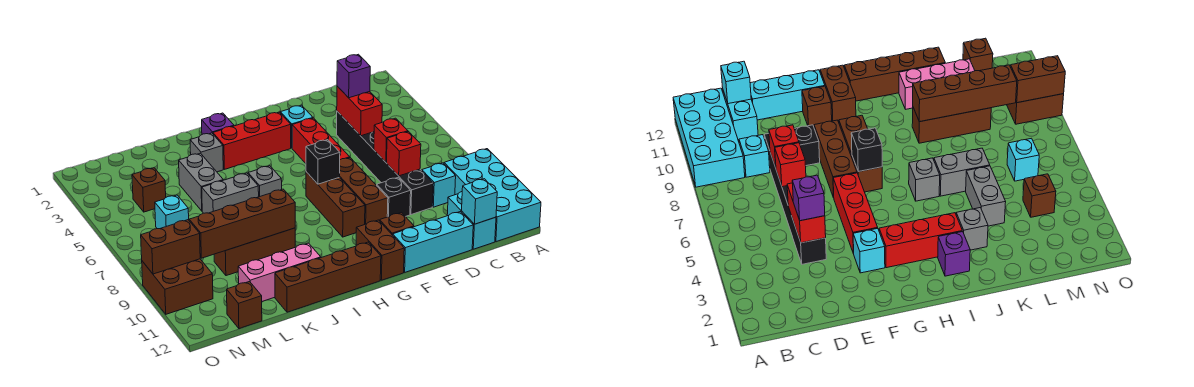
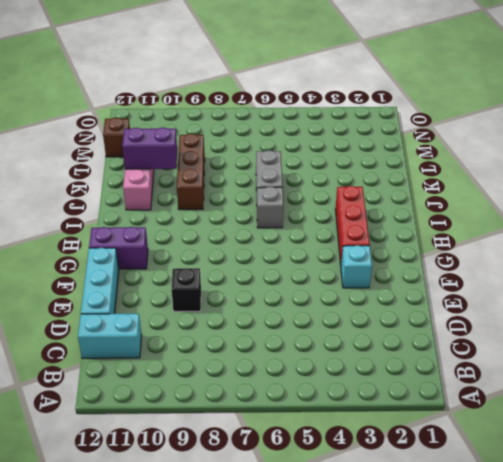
purple 1x2 brick [89,227,148,269] -> brown 1x2 brick [356,220,404,280]
purple 1x2 brick [122,127,177,169] -> none
none -> cyan 2x4 brick [444,149,541,242]
none -> cyan 1x1 brick [422,163,456,207]
none -> black 1x6 brick [337,111,433,215]
none -> red 1x3 brick [292,118,350,163]

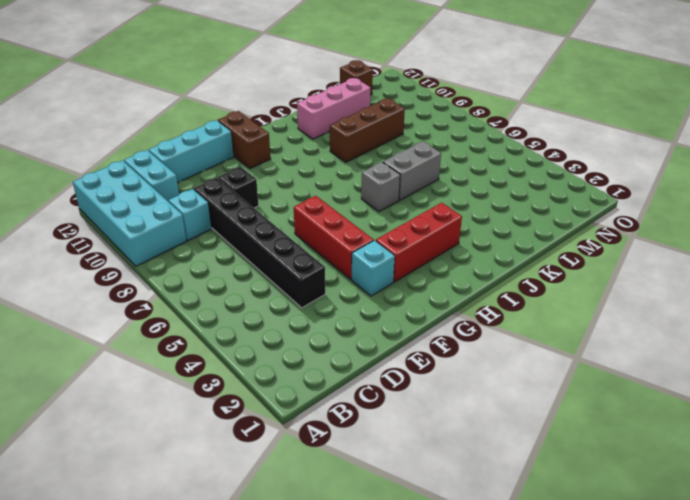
none -> brown 1x3 brick [339,158,388,224]
none -> brown 1x1 brick [380,213,414,235]
none -> brown 1x3 brick [306,172,365,237]
none -> brown 1x4 brick [275,242,381,312]

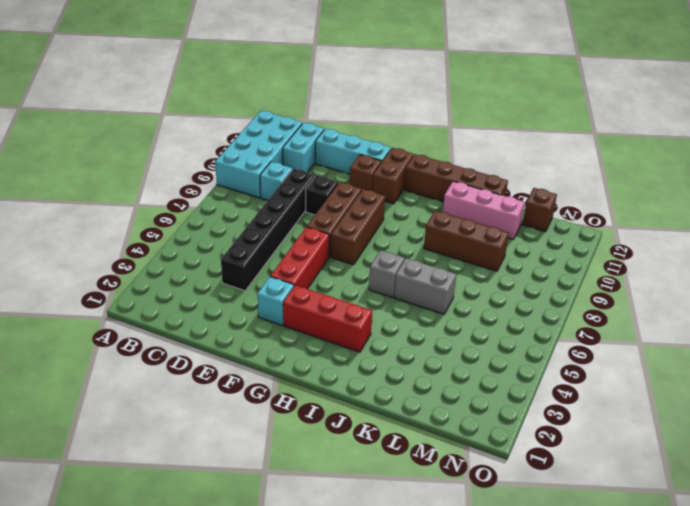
none -> purple 1x1 brick [202,113,234,134]
none -> grey 1x1 brick [190,133,223,172]
none -> grey 1x2 brick [179,153,223,211]
none -> brown 1x1 brick [132,168,166,212]

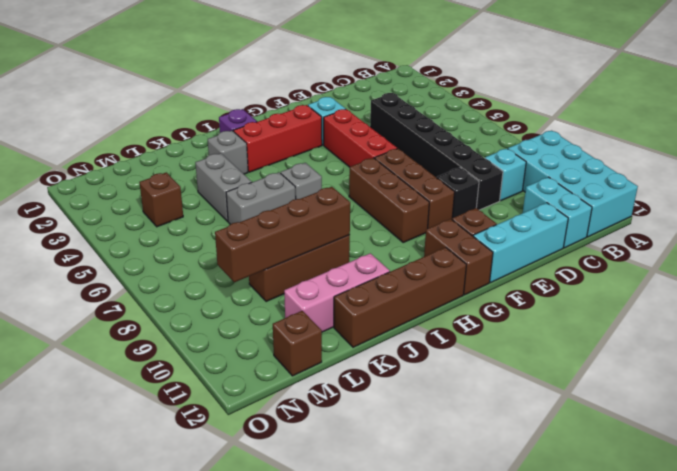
none -> cyan 1x1 brick [155,195,189,229]
none -> brown 2x2 brick [142,259,213,314]
none -> cyan 1x1 brick [462,179,497,224]
none -> red 1x2 brick [337,86,382,136]

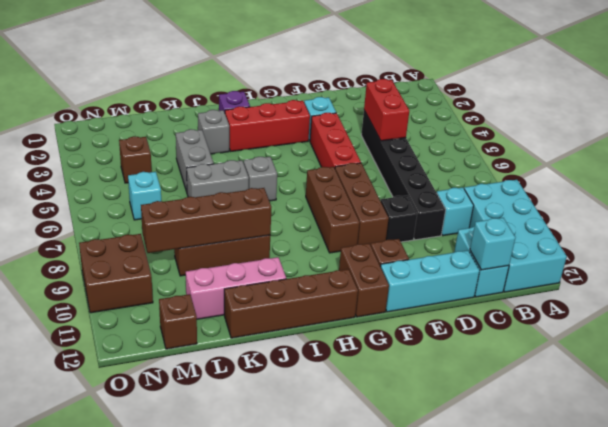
none -> red 1x1 brick [374,118,408,162]
none -> red 1x1 brick [387,132,421,176]
none -> black 1x1 brick [306,140,340,184]
none -> brown 1x2 brick [141,220,200,274]

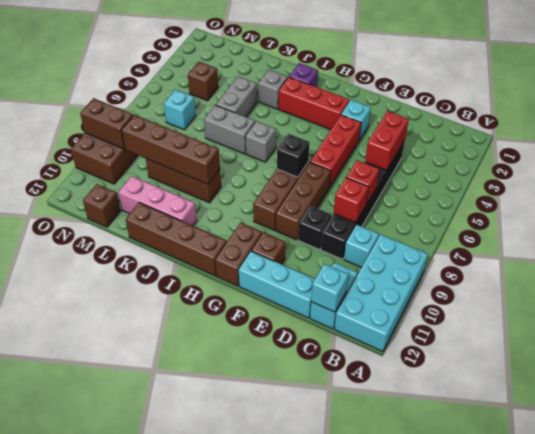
none -> purple 1x1 brick [337,54,370,98]

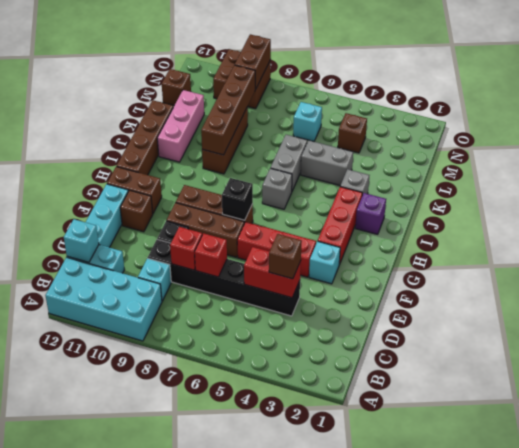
brown 1x1 brick [269,234,302,279] -> purple 1x1 brick [337,54,370,98]

